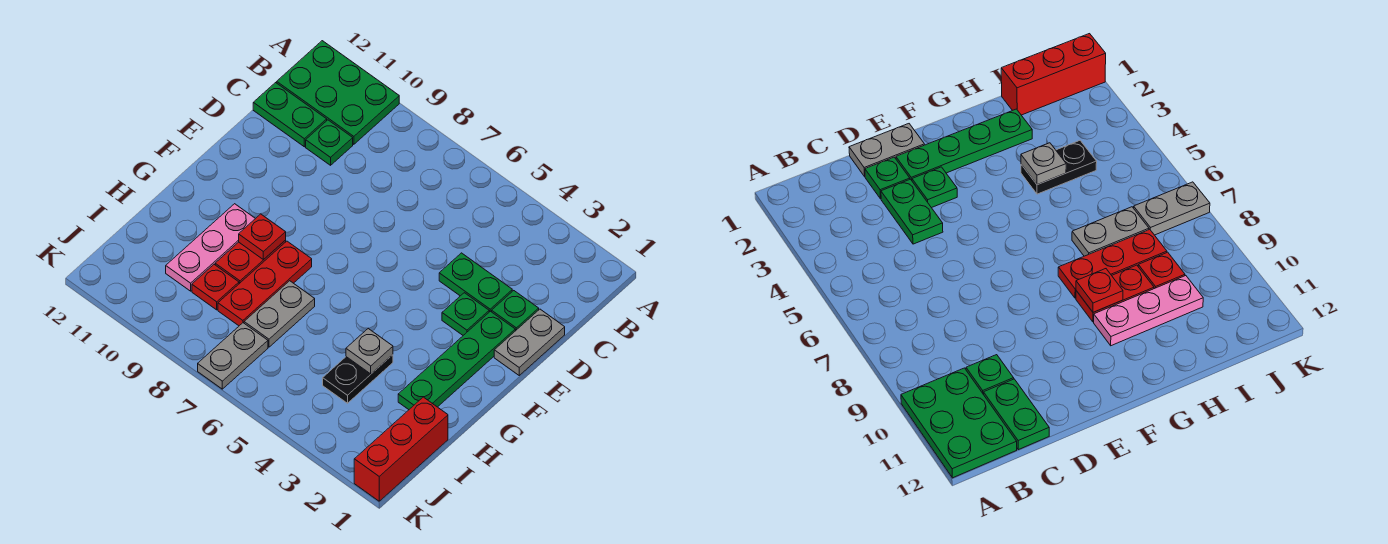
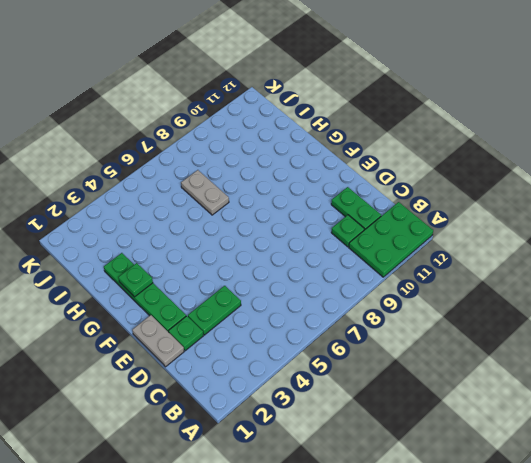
green 1x2 plate [331,187,381,230] -> green 1x2 plate turned to [253,83,327,147]
green 1x1 plate [118,263,153,297] -> green 1x1 plate moved to [442,293,489,335]
none -> red 1x3 plate [218,241,312,326]
none -> red 1x2 plate [215,240,286,284]
none -> pink 1x3 plate [166,204,255,291]

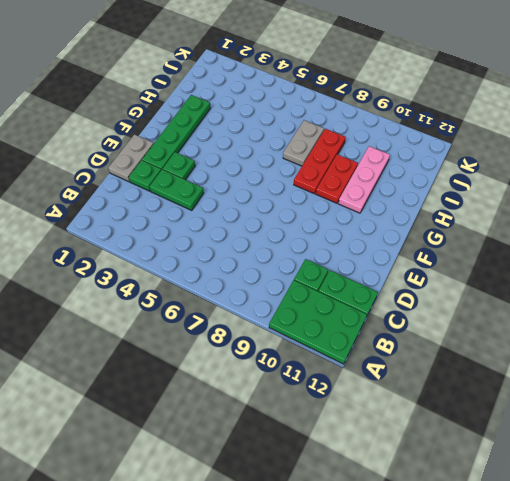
none -> black 1x2 plate [323,355,393,403]
none -> red 1x3 brick [354,397,448,501]
none -> red 1x1 plate [192,265,239,310]

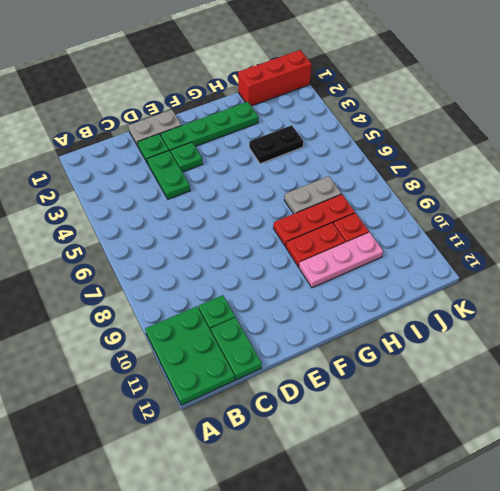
none -> grey 1x2 plate [198,323,268,389]
none -> red 1x1 plate [239,214,286,260]
none -> grey 1x1 plate [346,329,393,374]

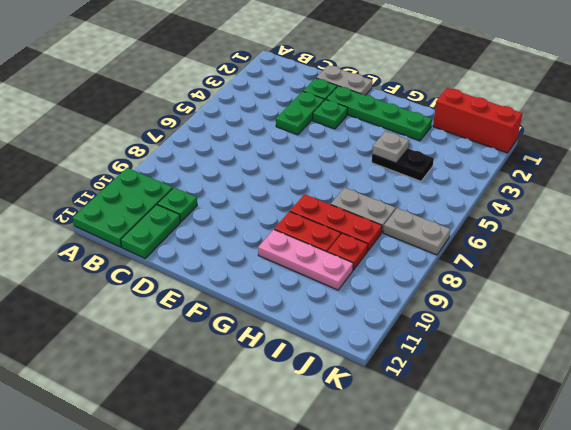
none -> red 1x1 plate [239,214,286,260]

